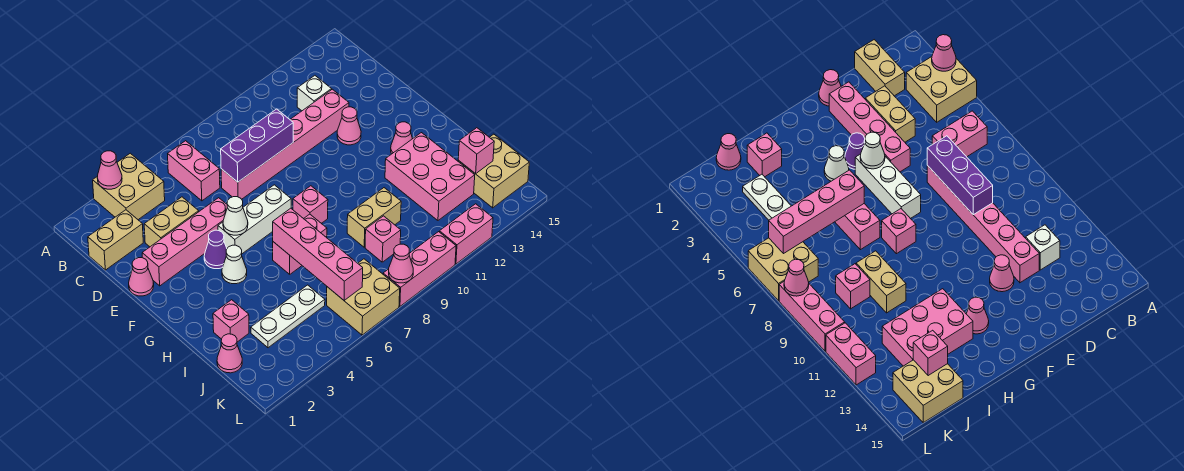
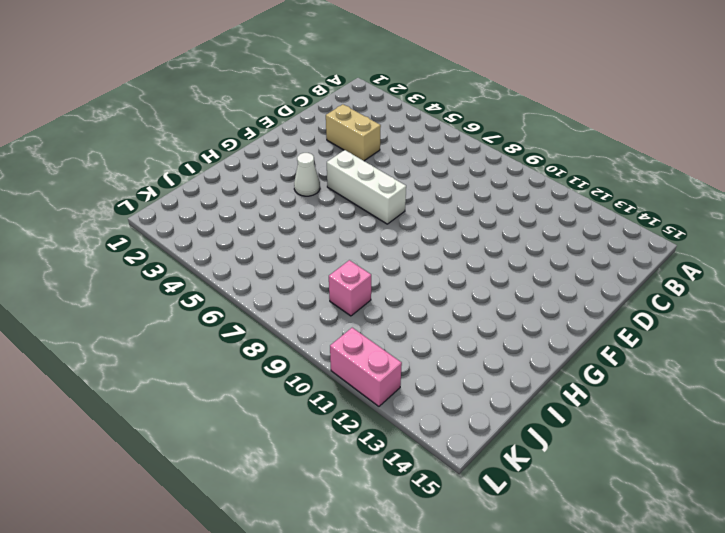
none -> tan 2x2 brick [93,153,165,220]
none -> pink 1x2 brick [168,141,220,201]
none -> tan 1x2 brick [88,210,143,270]
none -> white 1x1 brick [297,76,332,111]

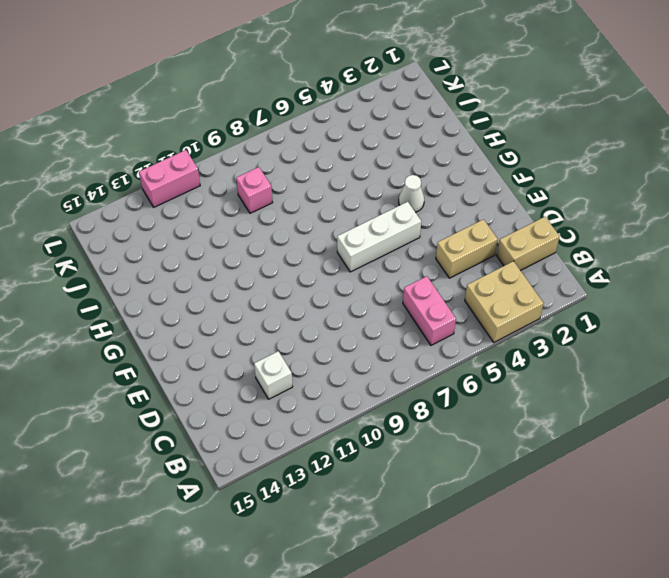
none -> pink 1x6 brick [221,89,349,199]
none -> pink 1x1 cone [129,258,154,296]
none -> pink 1x4 brick [142,198,227,286]
none -> pink 1x1 cone [337,107,361,145]

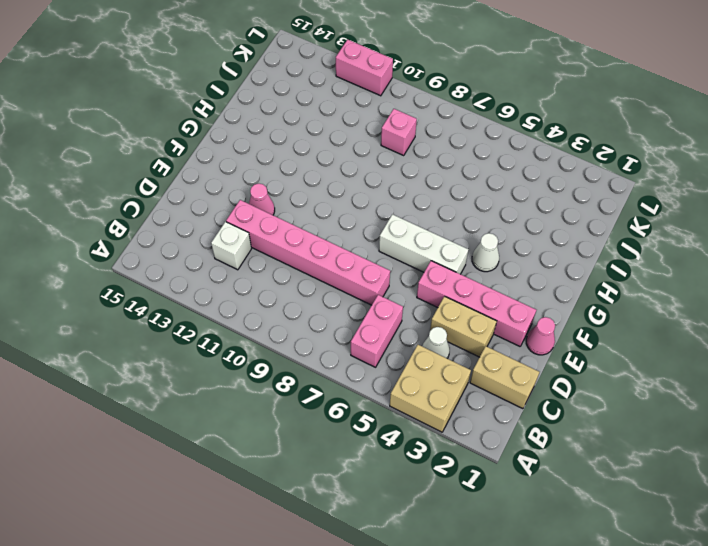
white 1x1 cone [422,327,450,358] -> white 1x1 cone moved to [223,197,248,235]
none -> purple 1x1 cone [204,230,227,269]
none -> pink 1x1 brick [293,186,328,223]
none -> pink 1x1 cone [391,122,412,154]
none -> pink 1x2 brick [273,214,327,274]

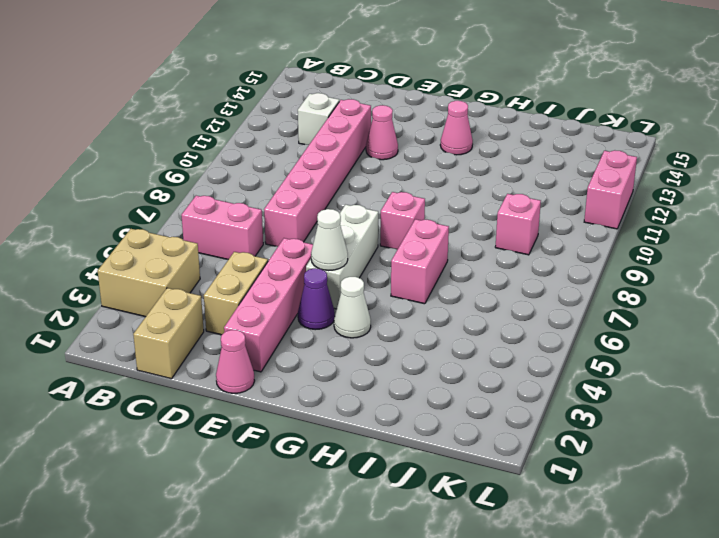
none -> pink 2x3 brick [385,133,475,220]
none -> pink 1x1 brick [213,300,249,342]
none -> tan 1x2 brick [347,188,401,247]
none -> pink 1x1 cone [217,334,242,373]

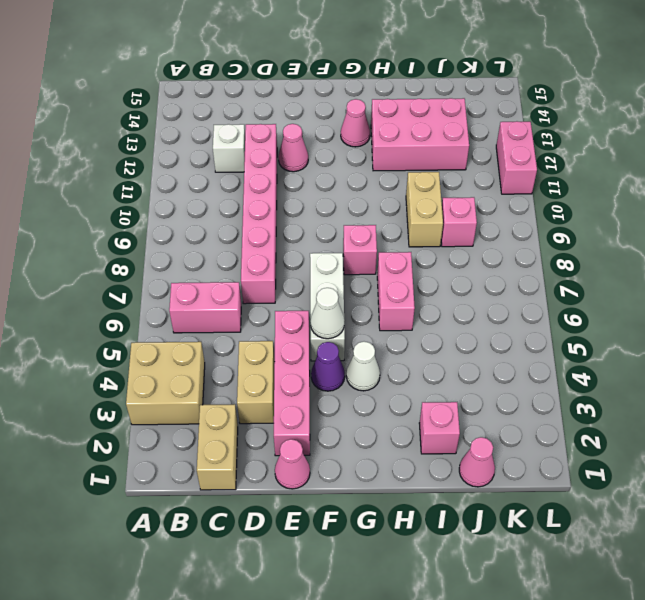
none -> white 1x3 plate [251,285,325,348]
none -> tan 2x2 brick [458,134,529,208]
none -> tan 2x2 brick [327,259,400,335]
none -> pink 1x3 brick [383,232,456,306]

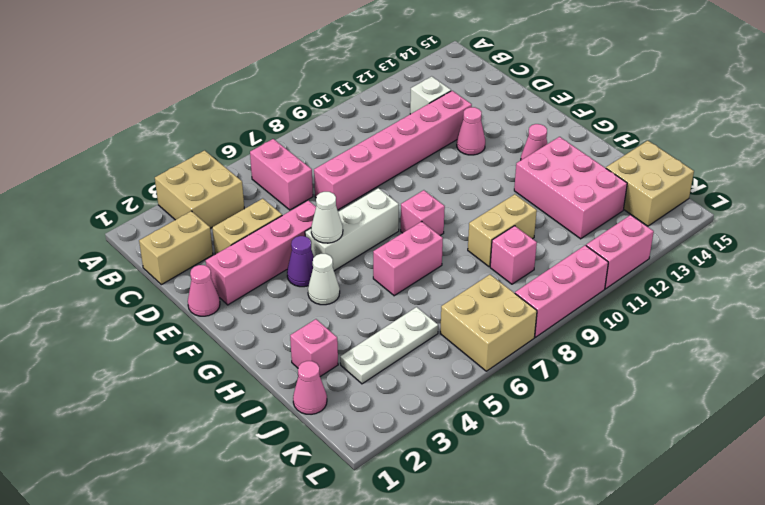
none -> pink 1x1 cone [97,151,122,189]
none -> purple 1x3 brick [221,109,293,182]
none -> pink 1x4 brick [273,208,363,300]
none -> pink 1x1 brick [458,128,494,174]

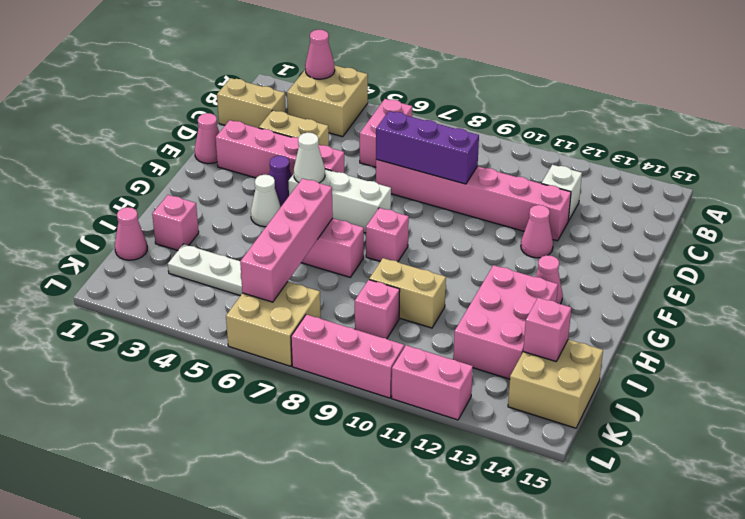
none -> pink 1x1 cone [389,244,413,283]

